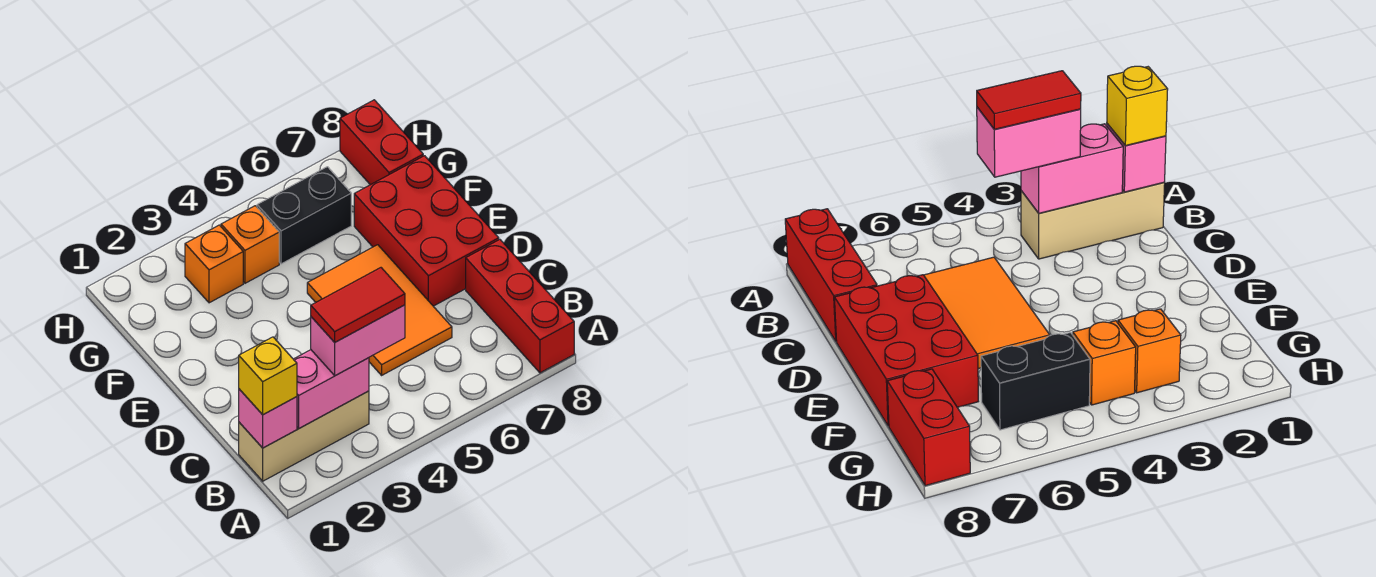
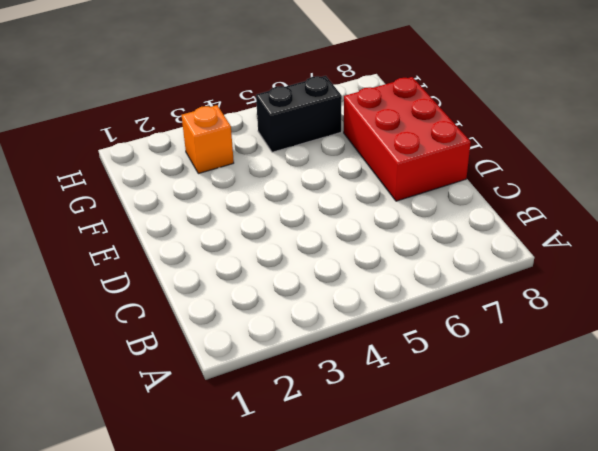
none -> red 1x3 brick [466,239,574,373]
none -> tan 1x3 brick [239,391,369,481]
none -> orange 2x3 tile [307,245,452,375]

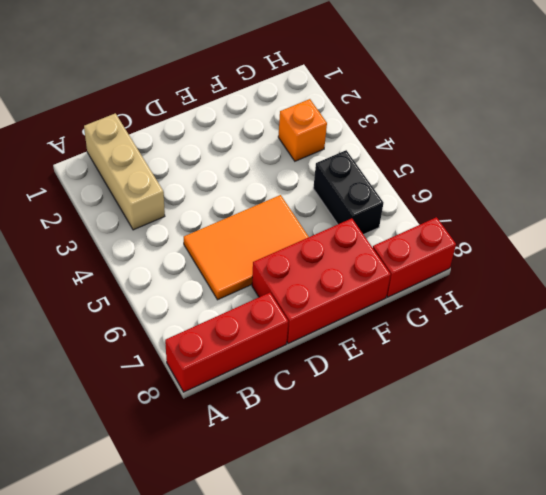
none -> orange 1x1 brick [221,206,279,283]
none -> pink 1x1 brick [239,389,297,448]
none -> pink 1x2 brick [294,350,369,428]

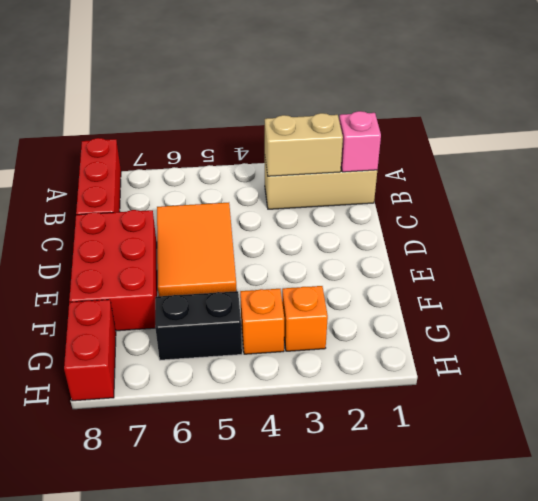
tan 1x2 brick [265,113,343,176] -> pink 1x2 brick [294,350,369,428]
none -> yellow 1x1 brick [239,337,297,415]
none -> pink 1x2 brick [311,305,405,376]
none -> red 1x2 tile [311,268,405,342]

